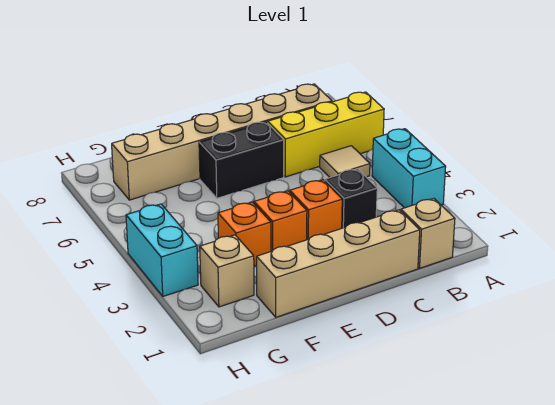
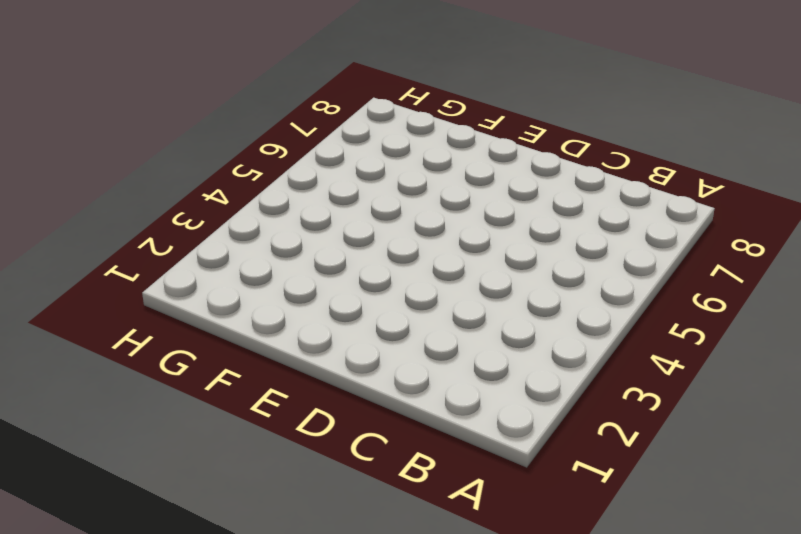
none -> cyan 1x2 brick [372,129,446,208]
none -> yellow 1x3 brick [268,92,384,177]
none -> tan 1x1 brick [401,199,455,268]

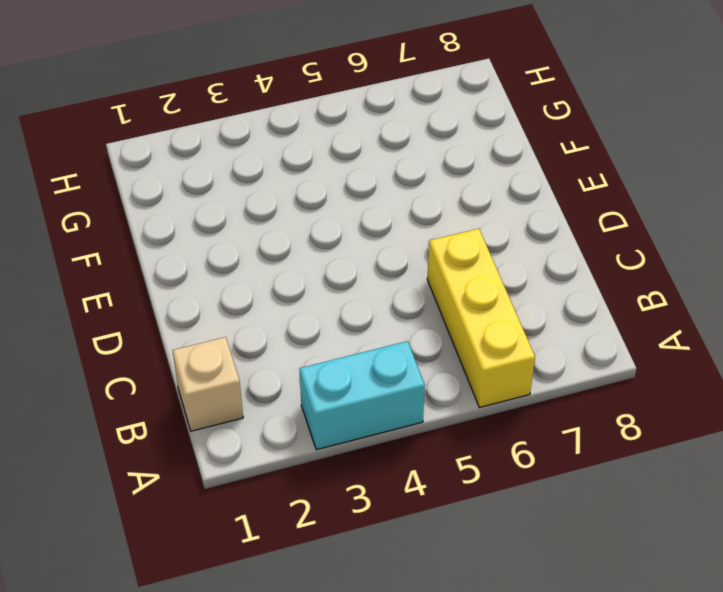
none -> tan 1x1 tile [320,146,370,178]
none -> tan 1x6 brick [112,84,332,200]
none -> tan 1x4 brick [257,210,420,317]

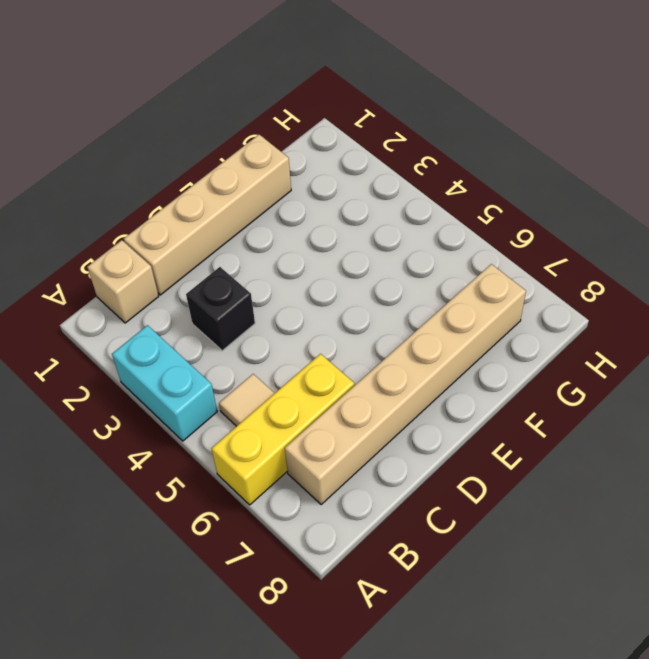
none -> orange 1x1 brick [290,180,342,240]
none -> black 1x2 brick [199,122,284,198]
none -> orange 1x1 brick [254,191,307,251]

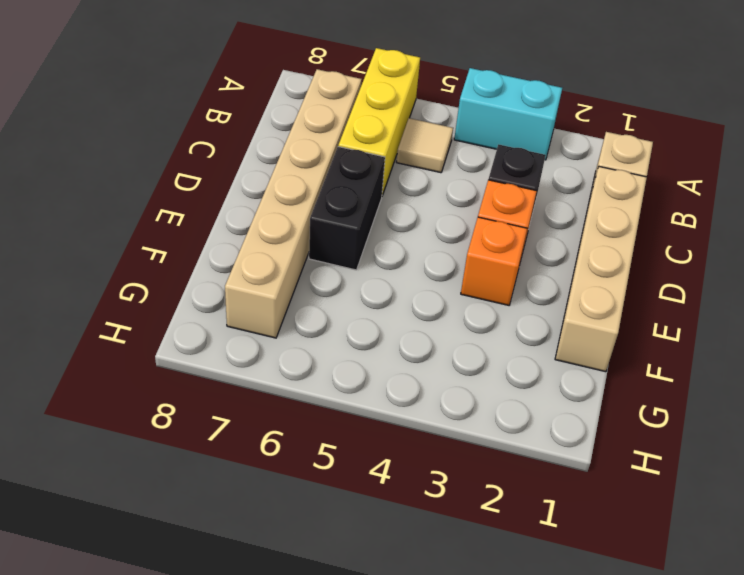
none -> orange 1x1 brick [218,202,271,267]
none -> tan 1x1 brick [200,235,254,307]
none -> cyan 1x2 brick [126,204,198,296]

